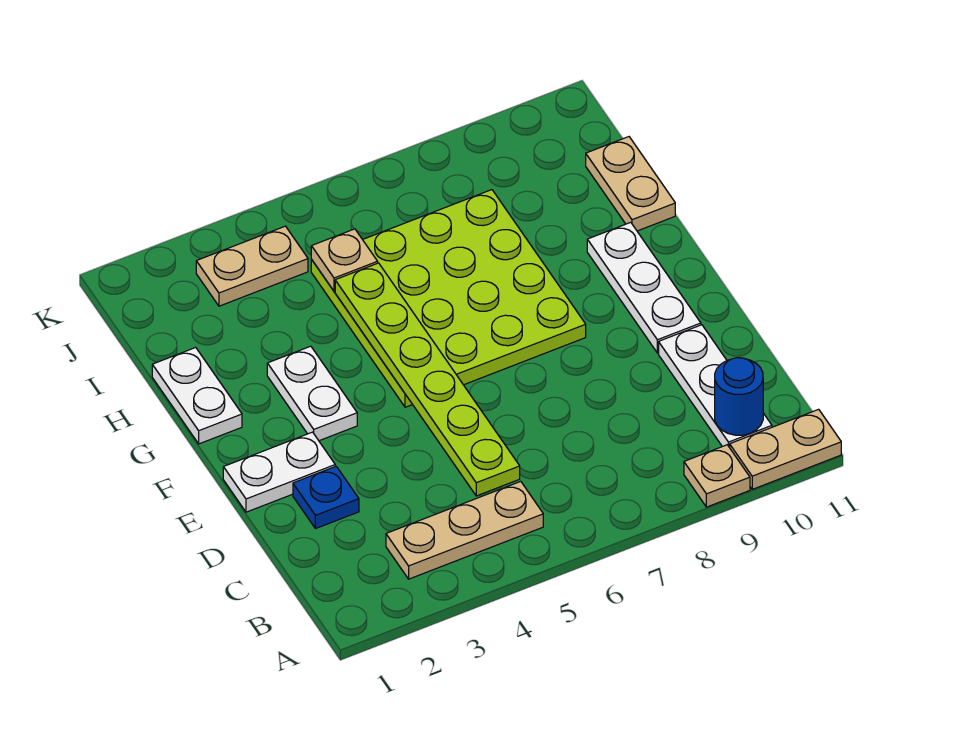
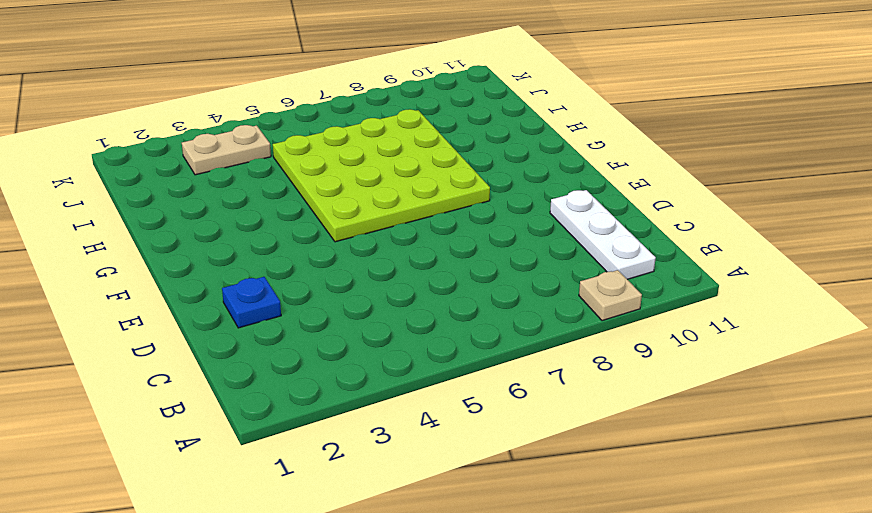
none -> tan 1x2 plate [730,409,841,489]
none -> tan 1x3 plate [386,481,543,579]
none -> white 1x2 plate [223,432,335,512]

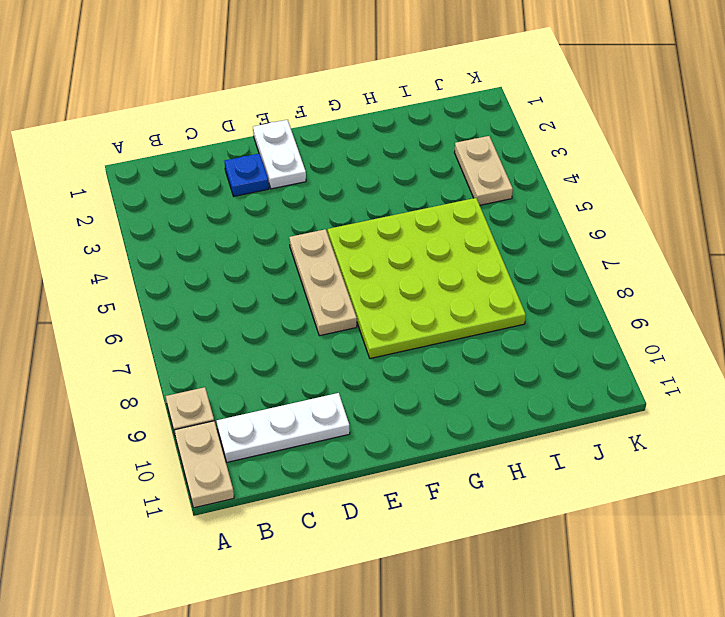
tan 1x3 plate [289,229,357,336] -> tan 1x3 plate moved to [386,481,543,579]
none -> white 1x3 plate [587,222,701,353]
none -> white 1x2 plate [267,346,357,441]
none -> white 1x2 plate [152,348,242,444]

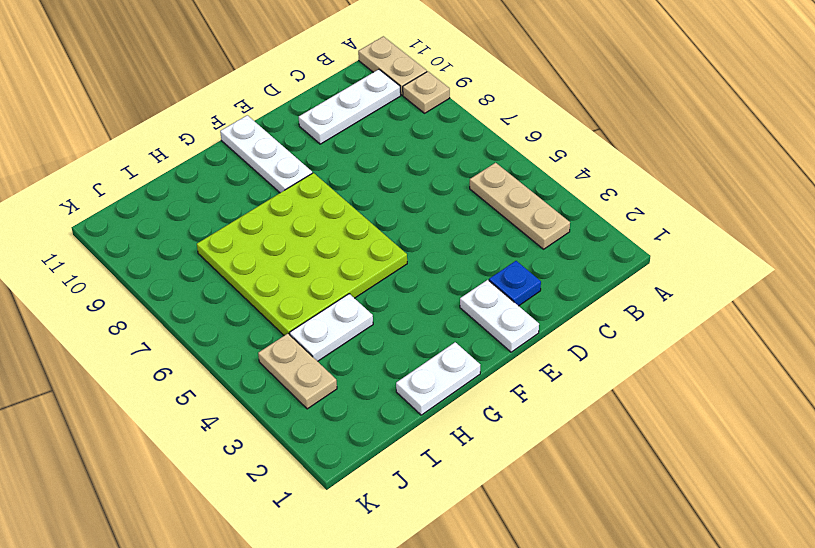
white 1x3 plate [220,115,312,193] -> white 1x3 plate turned to [587,222,701,353]
white 1x2 plate [290,294,373,361] -> white 1x2 plate moved to [267,346,357,441]
none -> tan 1x2 plate [586,137,675,231]
none -> blue 1x1 round brick [715,358,763,435]
none -> lime 1x6 plate [335,263,520,496]

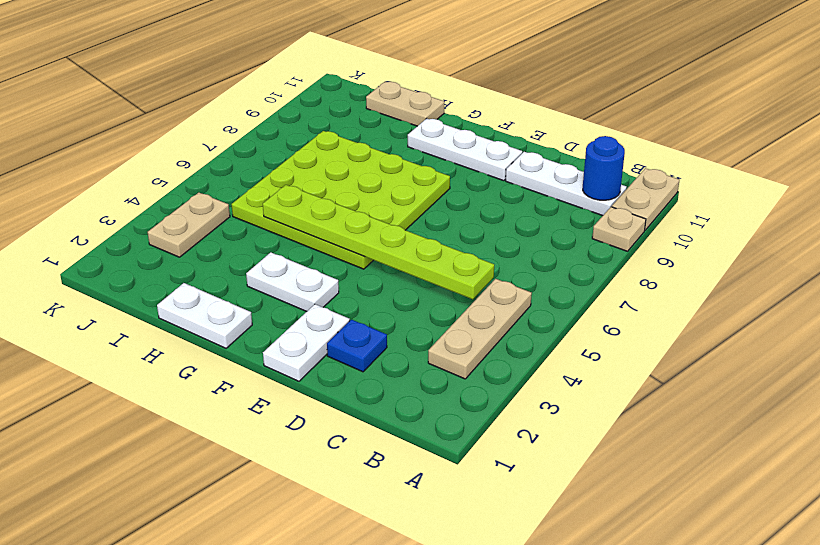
none -> tan 1x1 plate [311,229,378,291]

